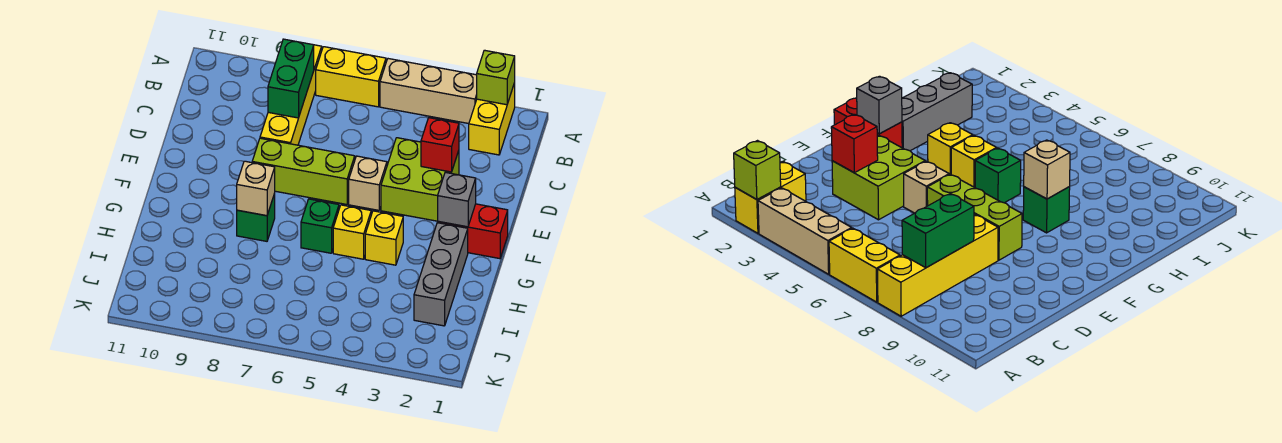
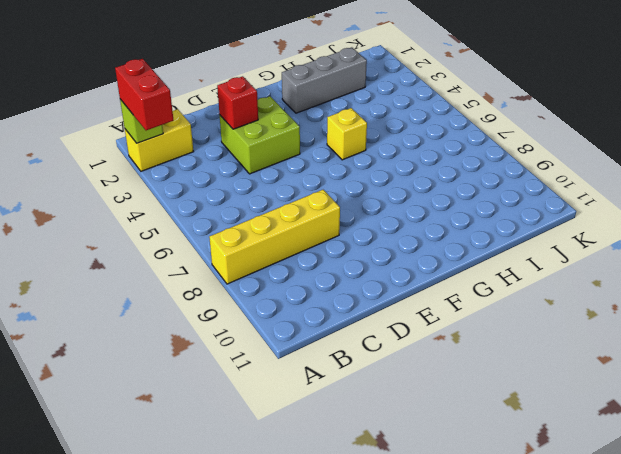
red 1x2 brick [115,59,173,130] -> red 1x2 brick moved to [438,204,508,259]
none -> tan 1x3 brick [380,59,477,124]
none -> yellow 1x2 brick [316,47,386,107]
none -> tan 1x1 brick [349,156,387,210]

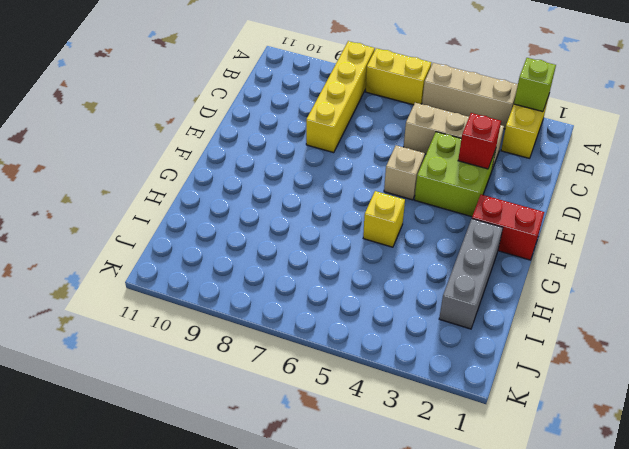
tan 1x3 brick [404,103,504,170] -> none
none -> lime 1x3 brick [252,138,355,204]
none -> yellow 1x1 brick [365,211,403,265]
none -> green 1x1 brick [301,199,339,253]

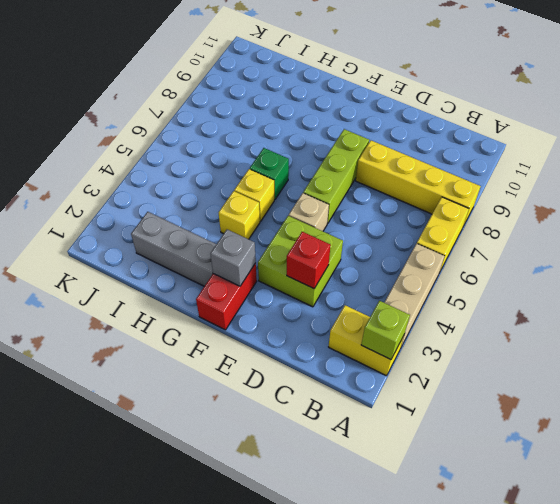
none -> green 1x1 brick [237,194,275,241]
none -> green 1x2 brick [268,39,314,118]
none -> tan 1x1 brick [237,161,275,216]

